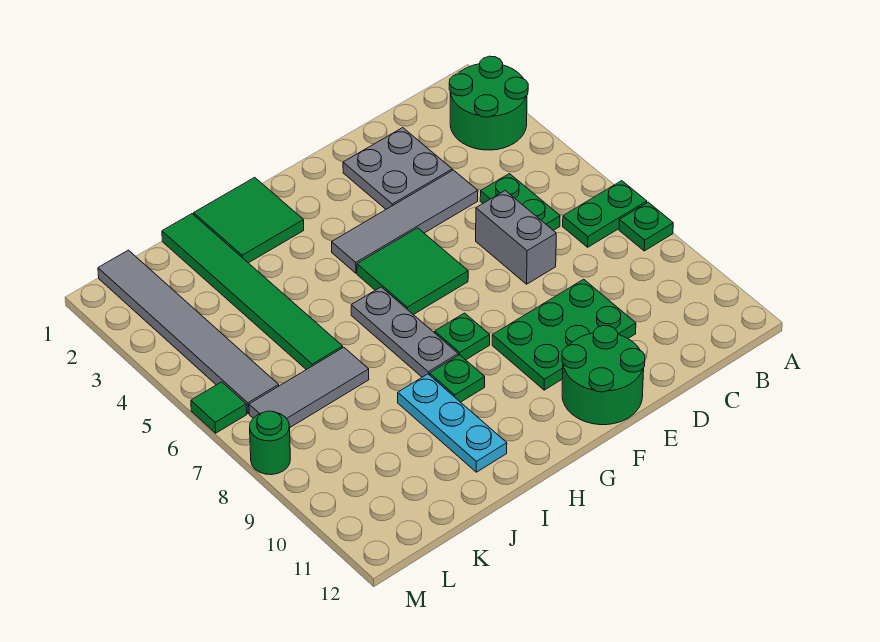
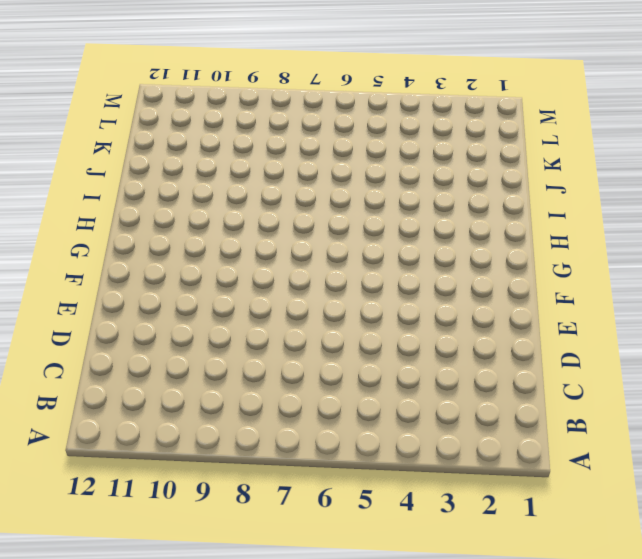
none -> green 2x2 round brick [449,56,528,150]
none -> green 1x2 plate [563,181,647,247]
none -> green 1x1 plate [619,202,673,251]

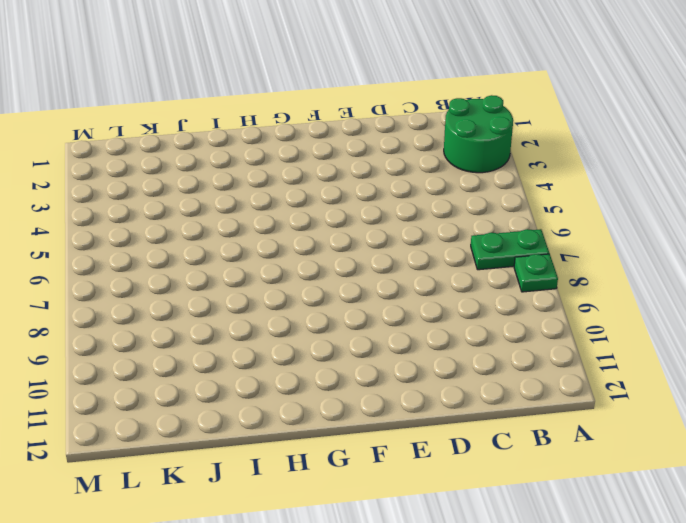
none -> green 1x2 plate [480,174,560,230]
none -> grey 2x2 plate [343,128,452,209]
none -> grey 1x4 tile [332,170,478,273]

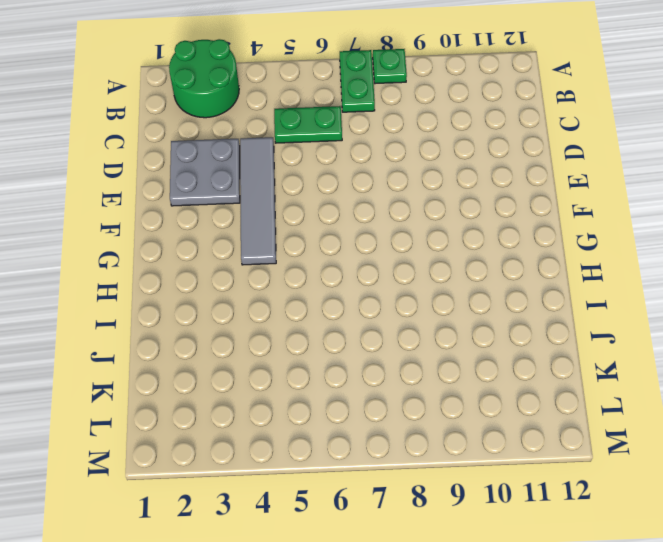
none -> grey 1x2 brick [476,191,556,284]
none -> green 2x3 plate [492,279,636,390]
none -> green 2x2 round brick [562,325,645,425]

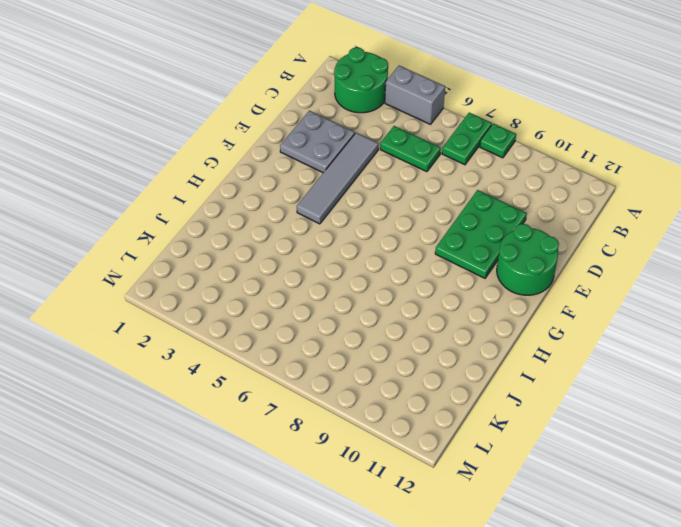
grey 1x2 brick [385,66,445,124] -> grey 1x2 brick moved to [476,191,556,284]
none -> green 2x2 tile [357,228,468,315]
none -> green 1x1 plate [435,313,490,360]
none -> green 2x2 tile [194,177,304,263]

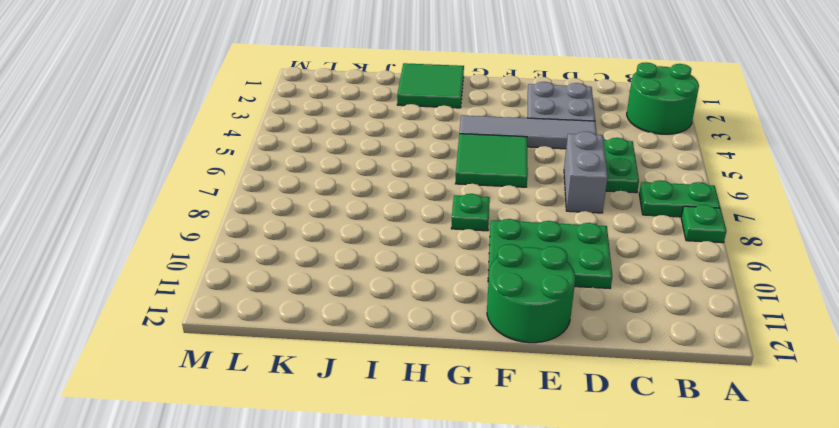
none -> grey 1x3 plate [351,287,458,377]
none -> green 1x1 plate [430,355,485,402]
none -> cyan 1x3 plate [398,374,507,472]

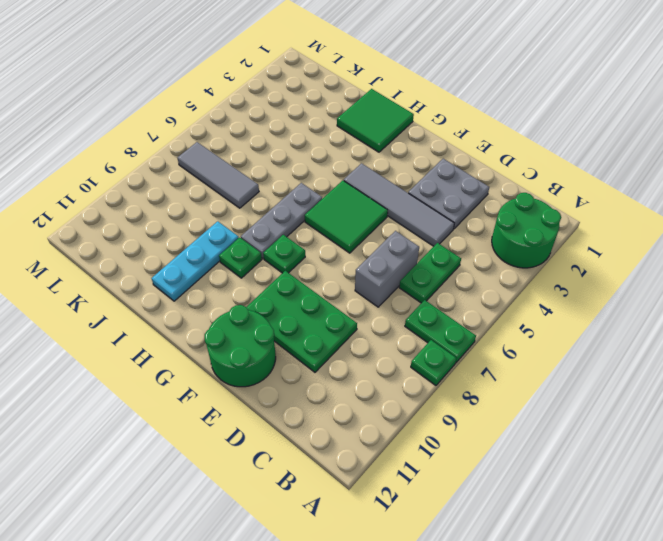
none -> green 1x6 tile [162,214,343,370]
none -> grey 1x6 tile [98,250,279,414]
none -> green 1x1 tile [191,382,247,433]

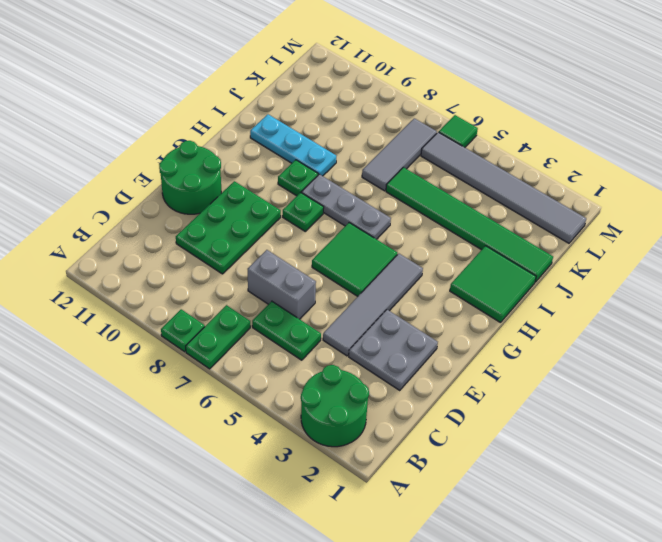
none -> green 1x1 round brick [250,411,290,475]

